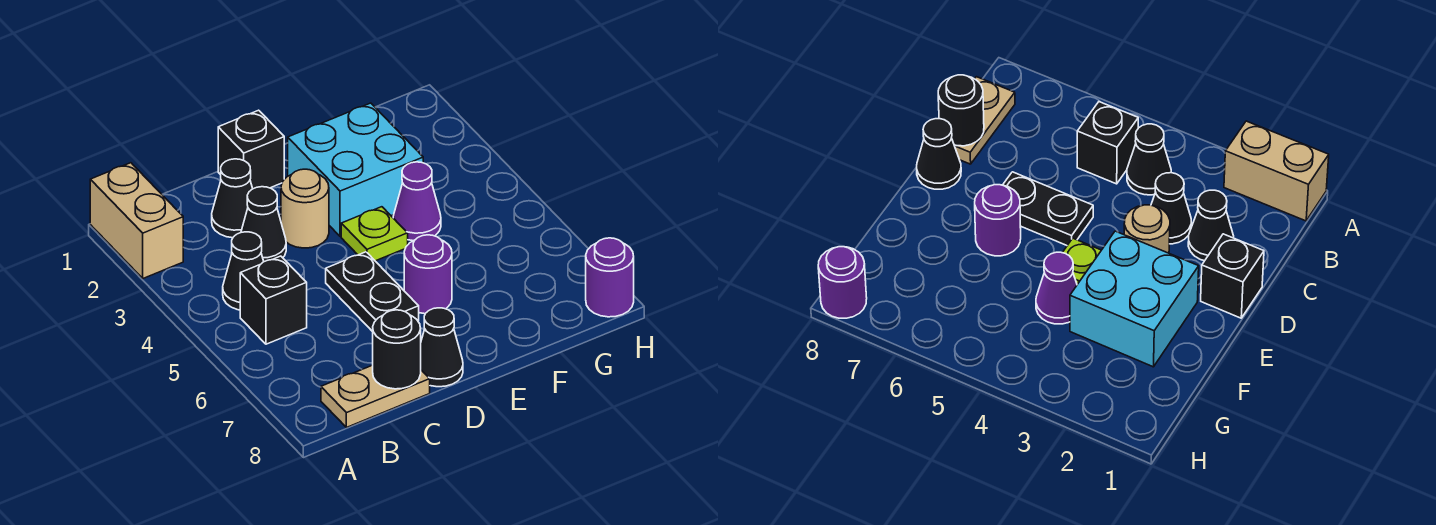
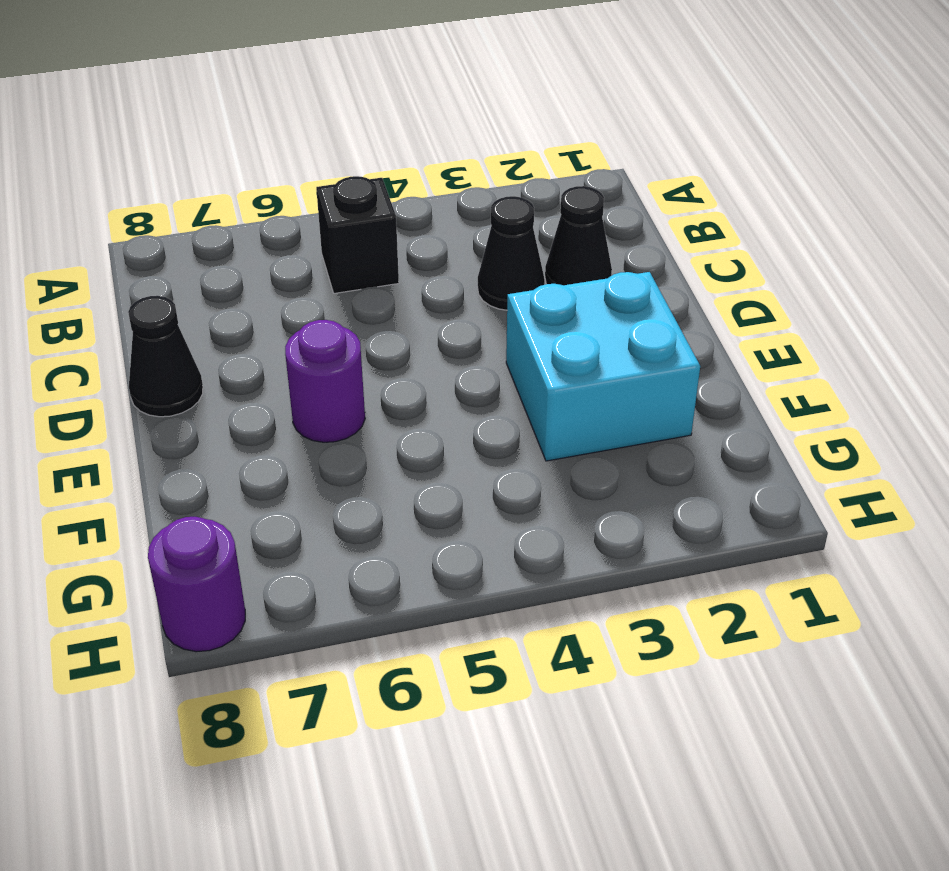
none -> tan 1x2 brick [90,163,183,278]
none -> black 1x1 cone [223,232,264,310]
none -> tan 1x2 plate [321,365,430,427]

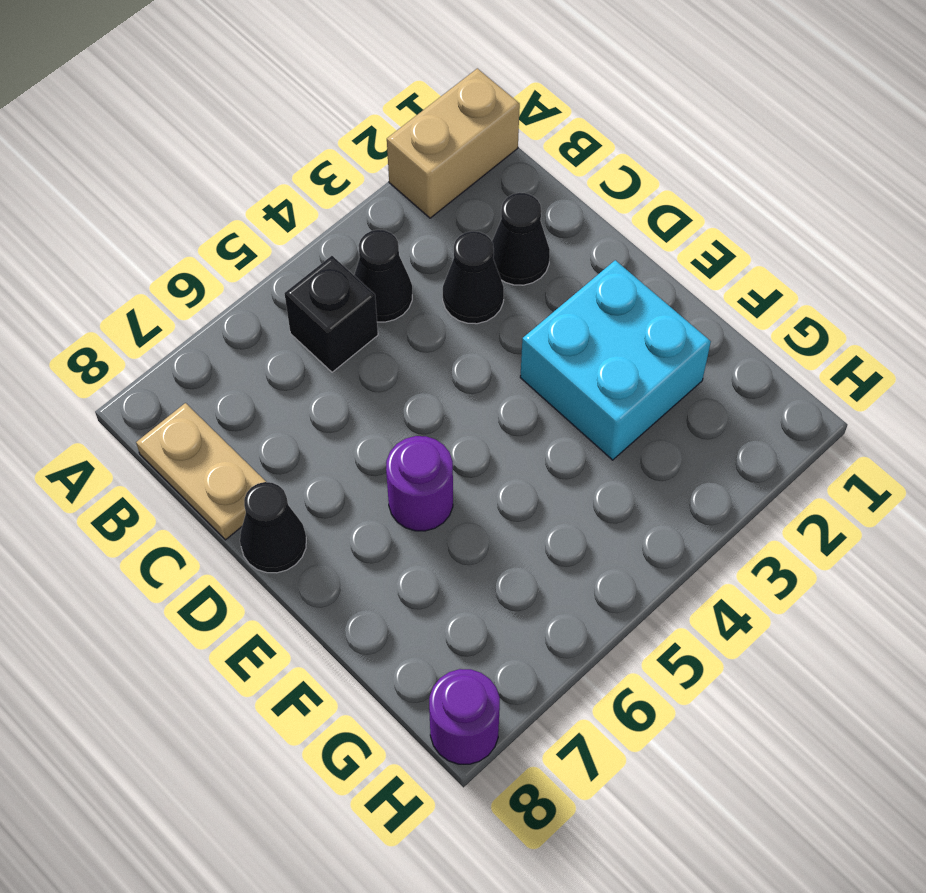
none -> black 1x1 brick [218,110,284,189]
none -> tan 1x1 round brick [281,169,329,248]
none -> black 1x2 plate [326,252,419,332]

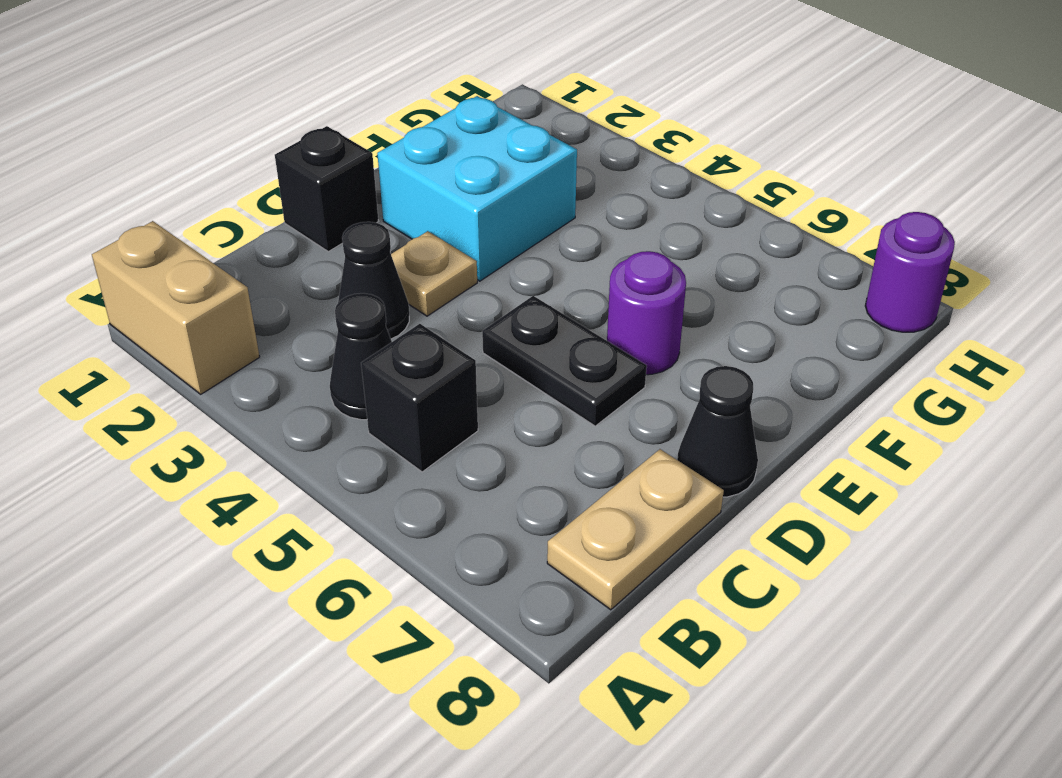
tan 1x1 plate [391,231,477,316] -> tan 1x1 round brick [281,169,329,248]
none -> black 1x1 cone [212,159,253,238]
none -> lime 1x1 plate [341,207,408,261]
none -> purple 1x1 cone [393,162,441,241]

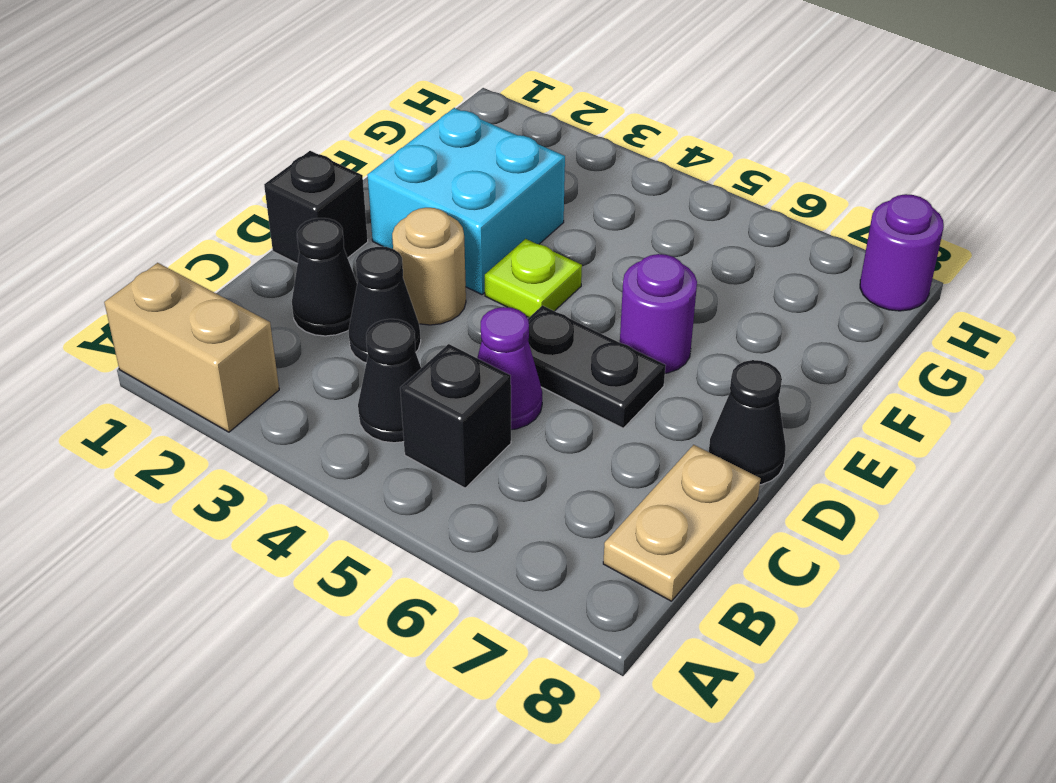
purple 1x1 cone [477,307,542,430] -> purple 1x1 cone moved to [393,162,441,241]
none -> black 1x1 round brick [373,310,421,389]

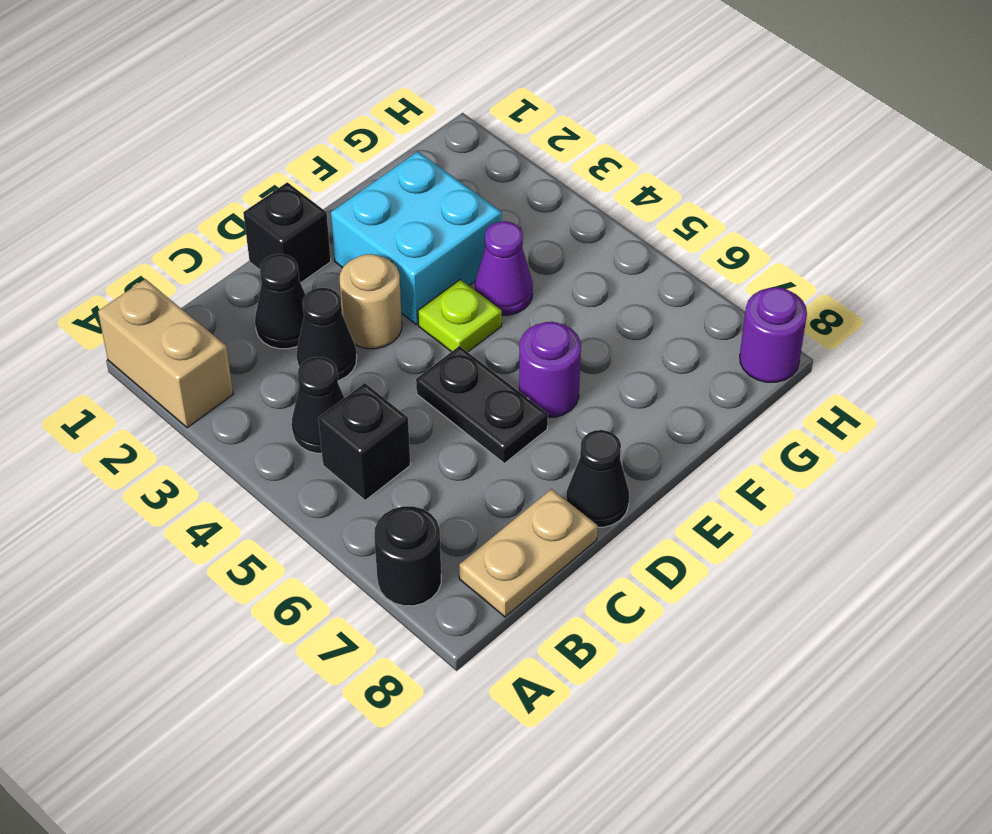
black 1x1 round brick [374,506,441,606] -> black 1x1 round brick moved to [373,310,421,389]

